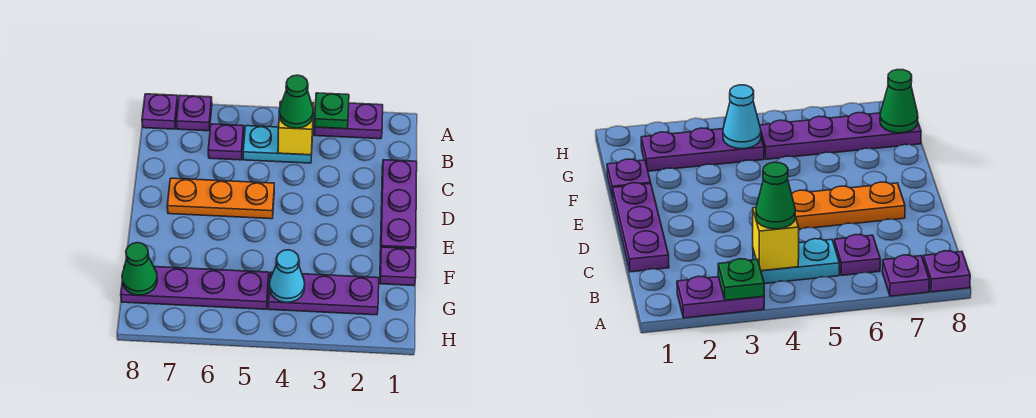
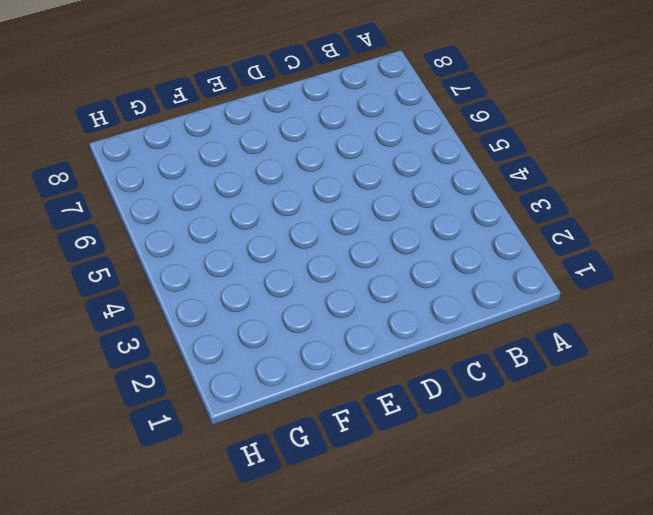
none -> purple 1x2 plate [314,103,383,139]
none -> purple 1x1 plate [176,95,212,131]
none -> purple 1x1 plate [142,94,178,129]

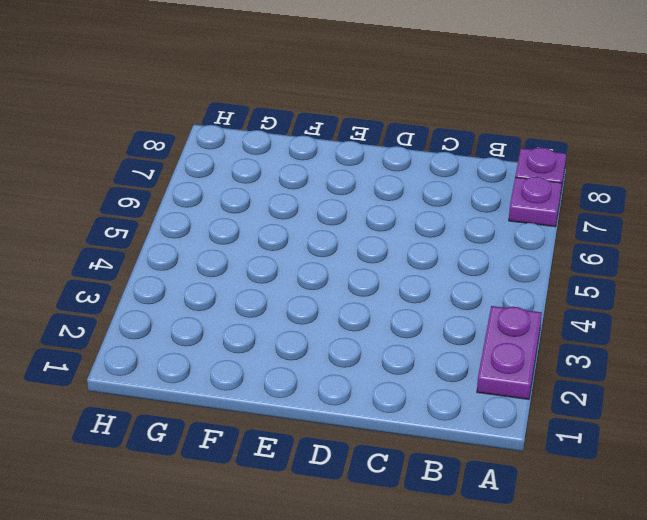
none -> cyan 1x2 plate [243,126,313,163]
none -> purple 1x1 plate [208,124,244,160]
none -> purple 1x3 plate [380,160,417,253]

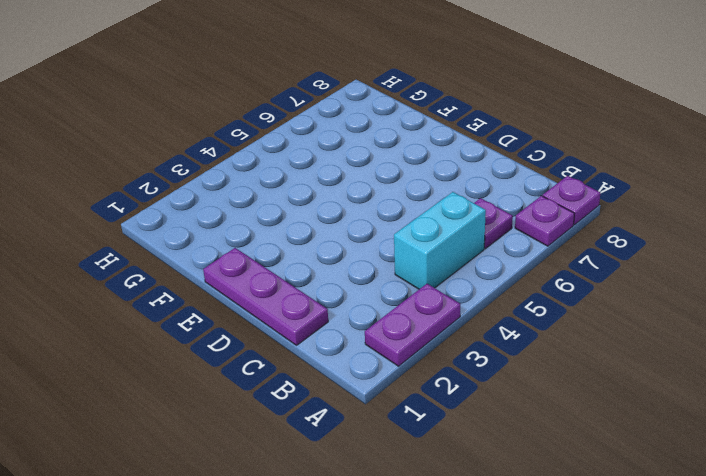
cyan 1x2 brick [394,192,486,289] -> cyan 1x2 plate [243,126,313,163]
none -> orange 1x3 plate [167,178,274,219]
none -> purple 1x1 plate [380,247,416,286]
none -> purple 1x3 plate [268,272,379,315]

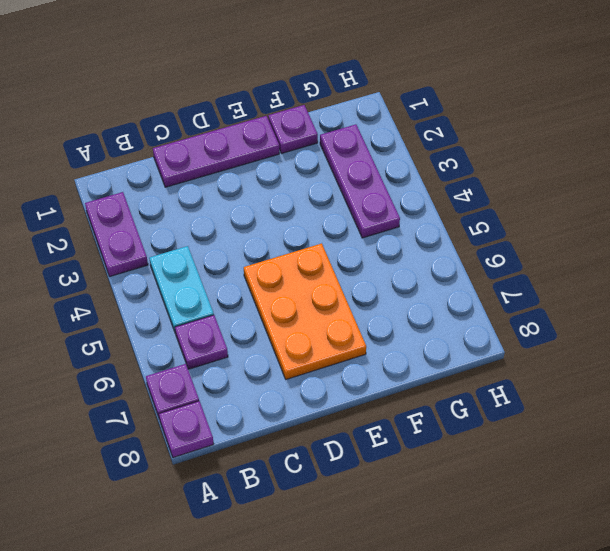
orange 2x3 plate [244,243,366,379] -> orange 1x3 plate [167,178,274,219]
none -> purple 1x4 plate [121,267,269,309]
none -> green 1x1 plate [315,93,349,129]
none -> yellow 1x1 brick [278,101,314,155]

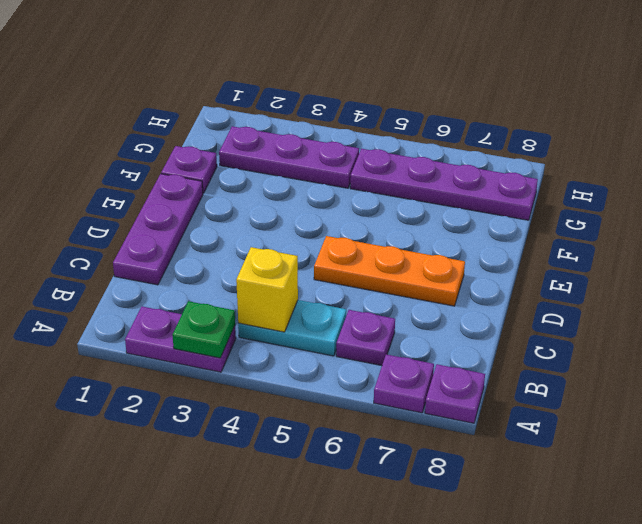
none -> cyan 1x1 cone [269,250,305,303]
none -> green 1x1 cone [122,243,157,295]
none -> green 1x1 cone [279,75,313,128]

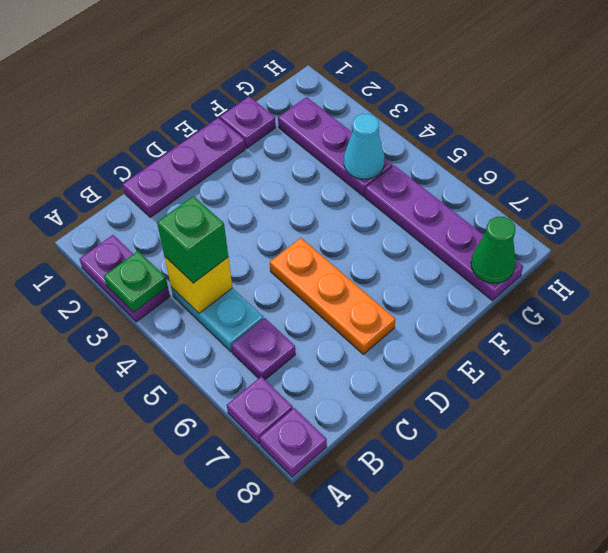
green 1x1 brick [157,196,228,283] -> green 1x1 cone [279,75,313,128]

